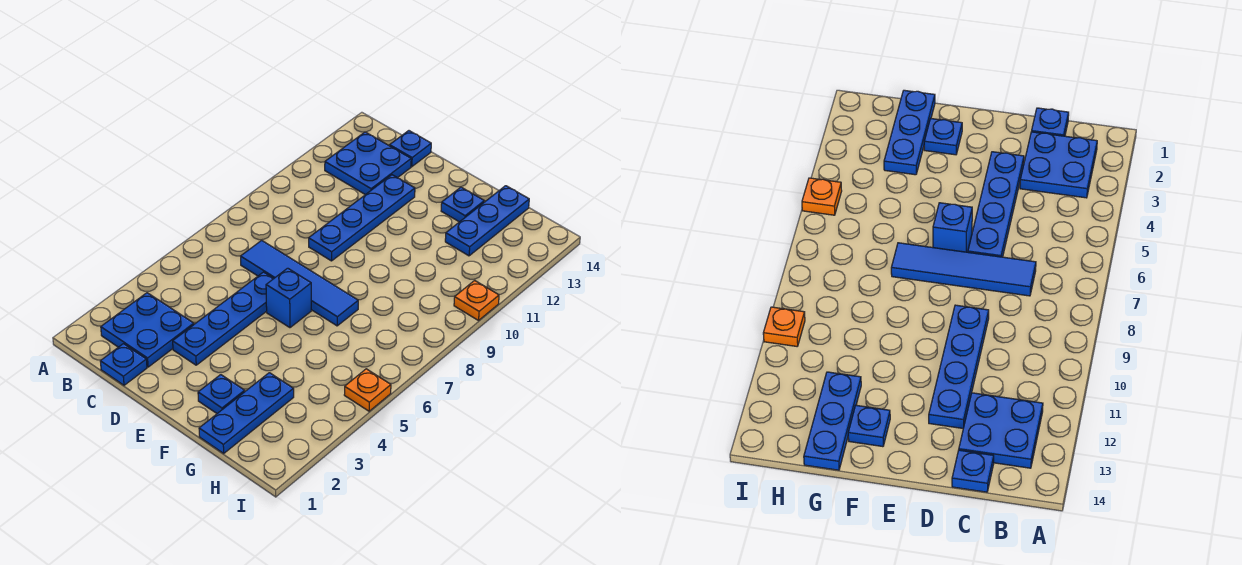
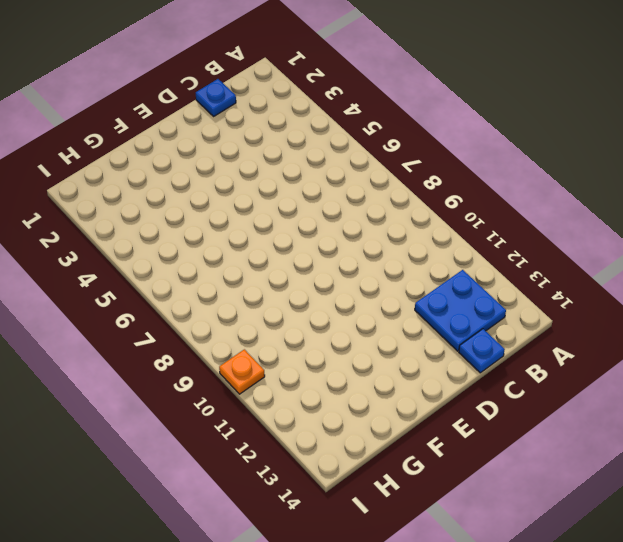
none -> blue 2x2 plate [101,293,194,367]
none -> blue 1x4 tile [241,240,358,326]
none -> blue 1x4 plate [173,272,274,365]

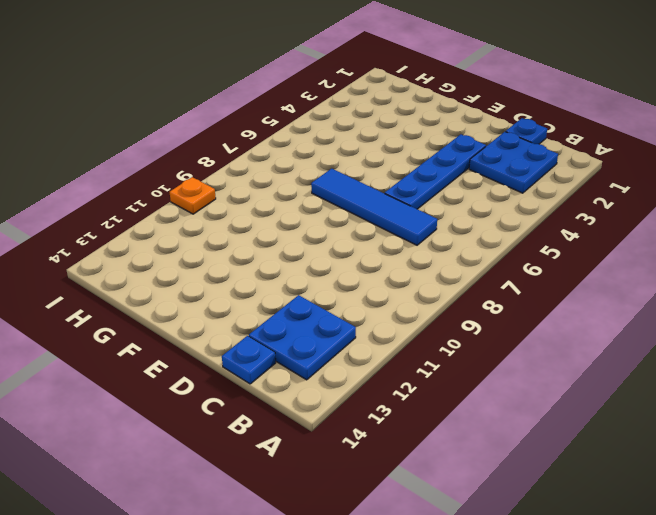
none -> blue 1x4 plate [309,175,415,261]
none -> blue 1x1 brick [266,268,311,328]
none -> blue 1x1 plate [198,375,245,413]

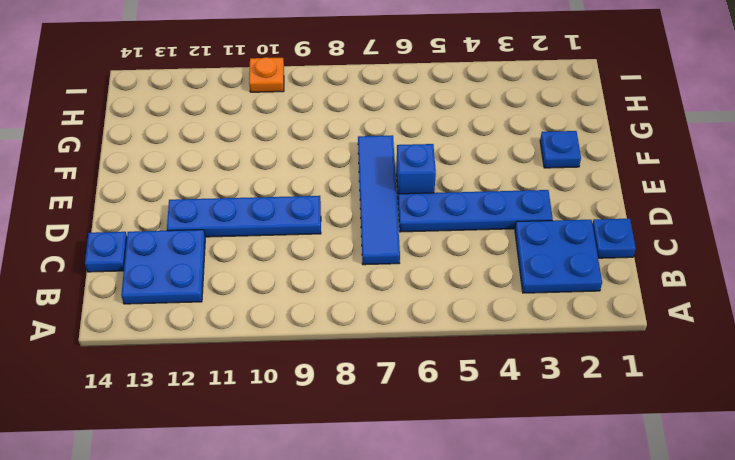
none -> blue 1x1 plate [441,187,484,222]
none -> blue 1x3 plate [199,373,294,453]
none -> blue 1x3 plate [445,186,529,256]

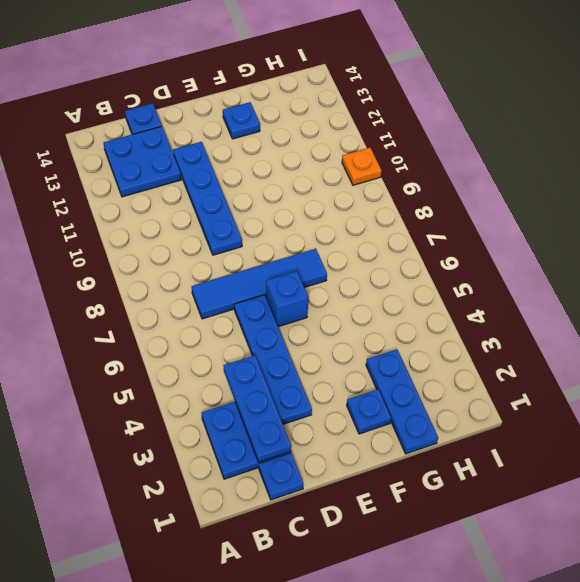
blue 1x3 plate [223,355,291,462] -> blue 1x3 plate moved to [445,186,529,256]
none -> orange 1x1 plate [344,369,391,411]

